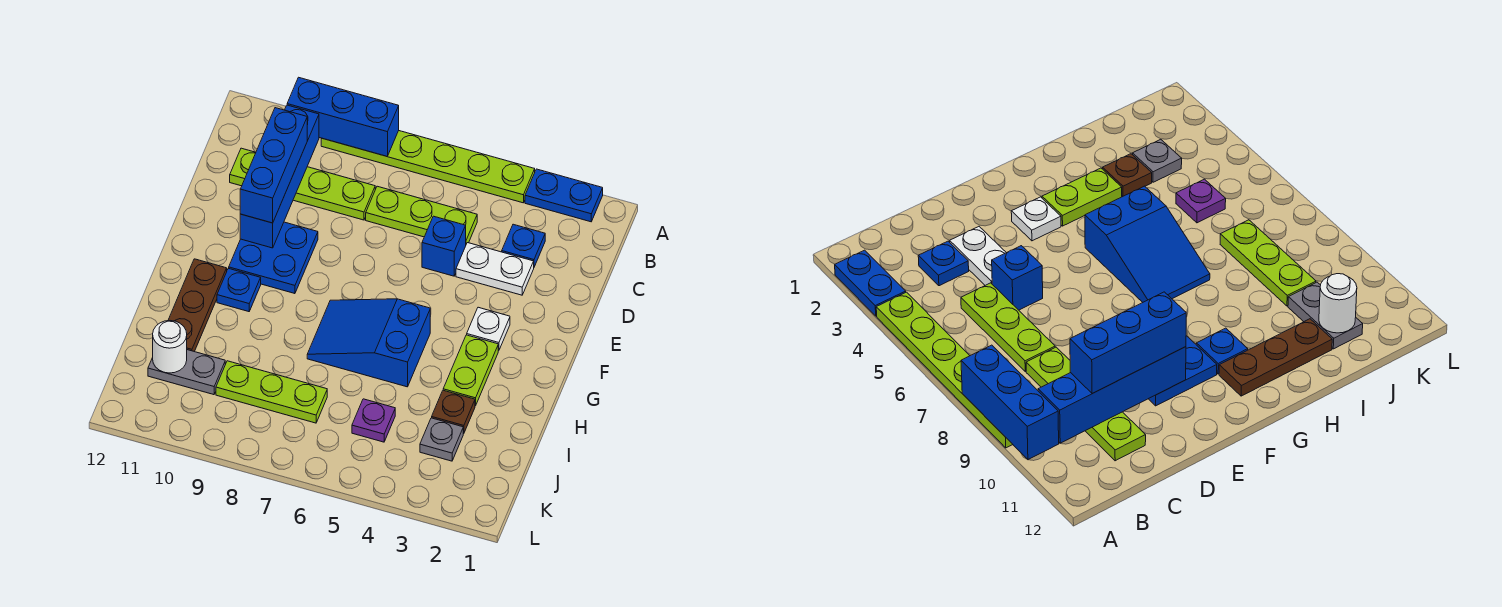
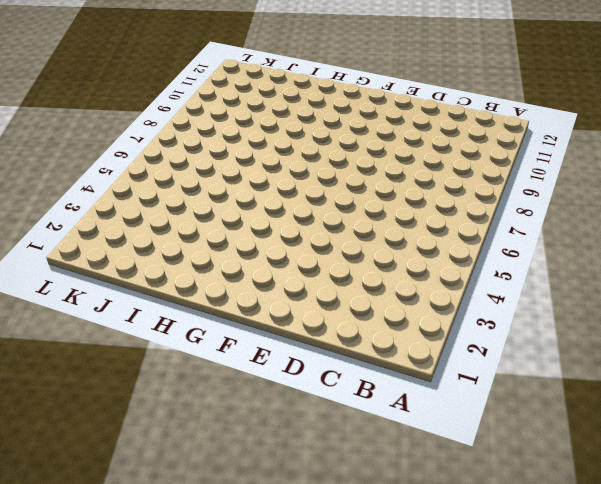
none -> blue 1x2 plate [525,169,603,222]
none -> lime 1x6 plate [321,131,535,203]
none -> blue 1x1 plate [502,224,545,267]

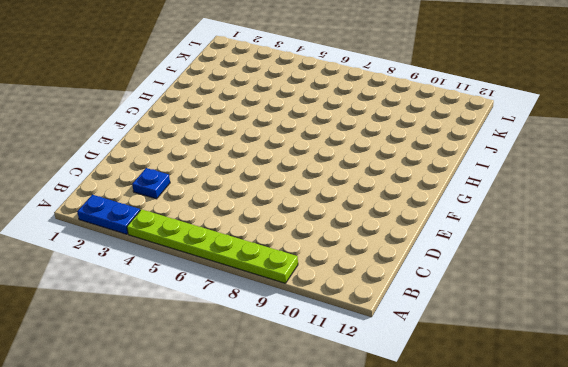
none -> lime 1x3 plate [366,186,477,244]
none -> lime 1x4 plate [230,148,375,220]
none -> white 1x2 plate [456,243,534,295]

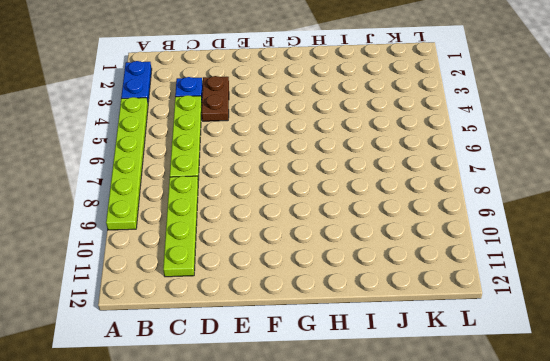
lime 1x4 plate [170,95,202,181] -> lime 1x3 plate [366,186,477,244]
brown 1x2 plate [202,76,229,121] -> white 1x2 plate [456,243,534,295]
none -> blue 1x1 brick [422,216,466,276]
none -> blue 2x2 plate [229,222,318,294]
none -> white 1x1 plate [467,307,510,351]

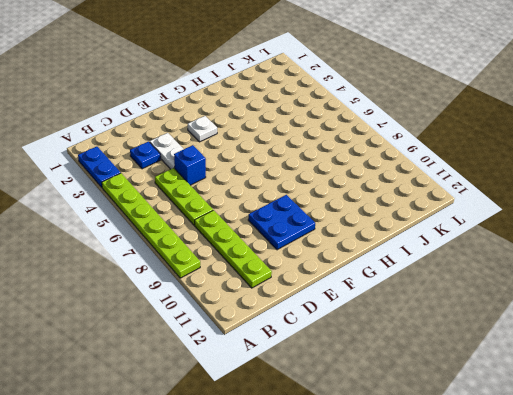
none -> lime 1x2 plate [443,335,498,406]
none -> blue 2x3 slope [307,299,430,387]
none -> blue 1x1 plate [217,268,261,312]

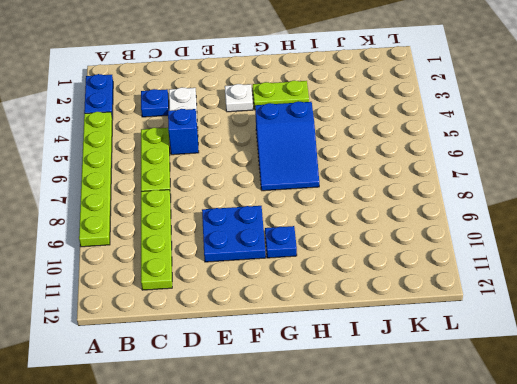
none -> brown 1x3 plate [168,259,227,352]
none -> brown 1x1 plate [432,390,475,434]
none -> grey 1x1 plate [420,418,463,461]

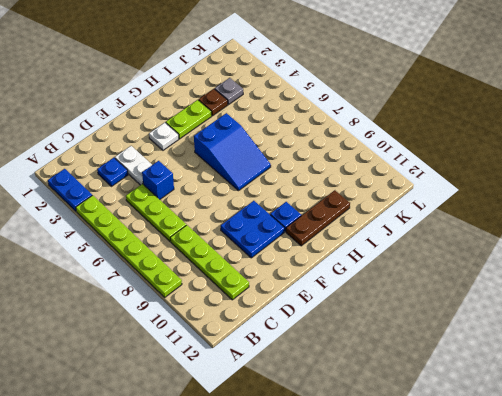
none -> purple 1x1 plate [352,399,395,442]
none -> lime 1x3 plate [216,361,327,423]
none -> grey 1x2 plate [148,350,225,395]

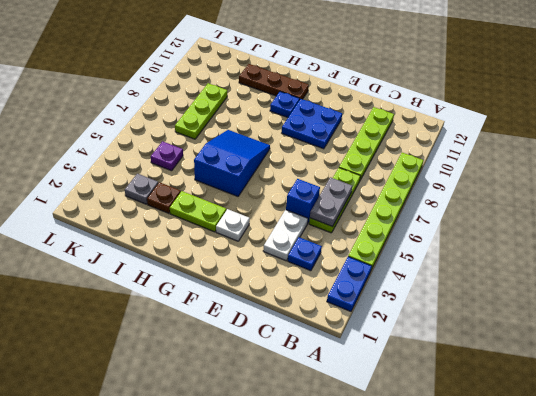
grey 1x2 plate [310,177,352,227] -> grey 1x2 plate moved to [148,350,225,395]
none -> blue 1x3 brick [287,77,399,156]
none -> blue 1x4 brick [240,105,319,248]
none -> white 1x1 round brick [153,321,187,373]

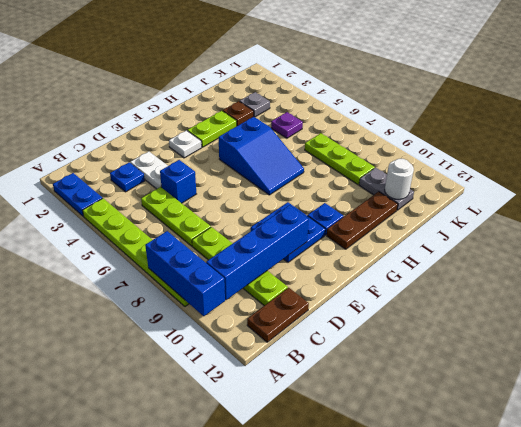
brown 1x2 plate [247,288,309,342] -> none
none -> blue 1x3 brick [240,108,307,223]

